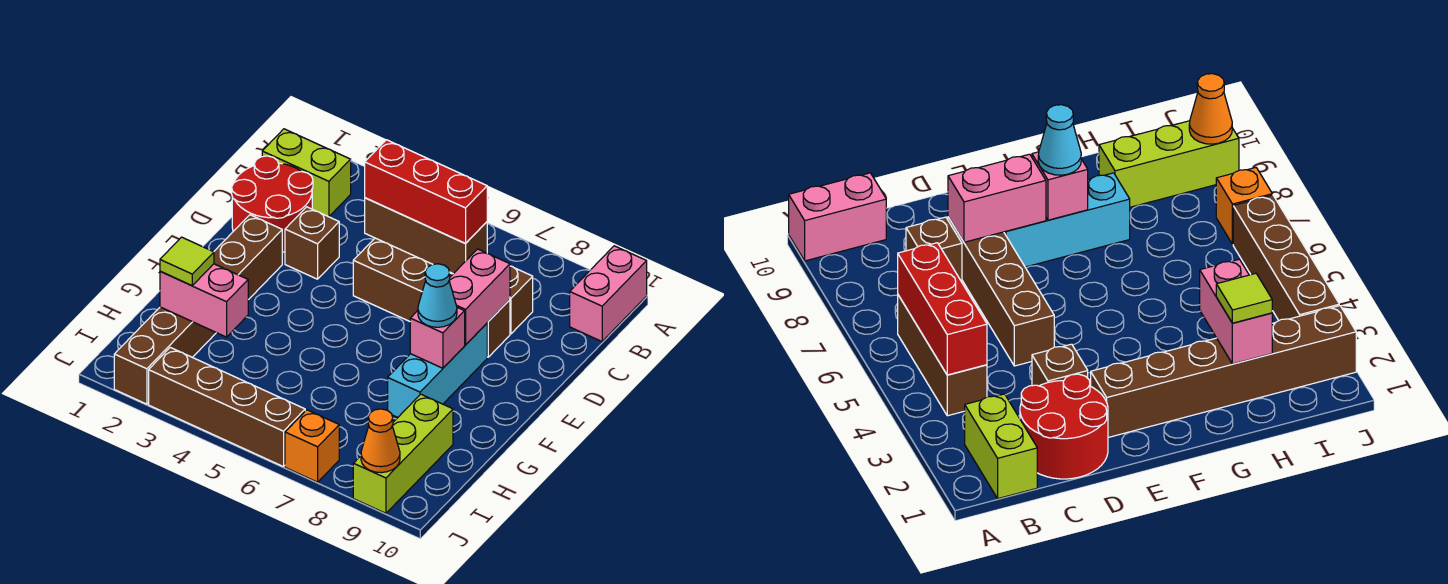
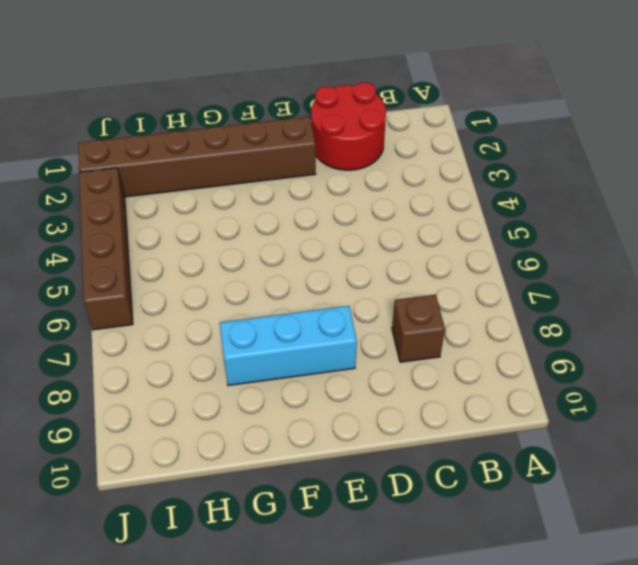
none -> pink 1x2 brick [570,246,647,341]
none -> lime 1x2 brick [262,129,351,217]
none -> brown 1x3 brick [365,198,487,274]

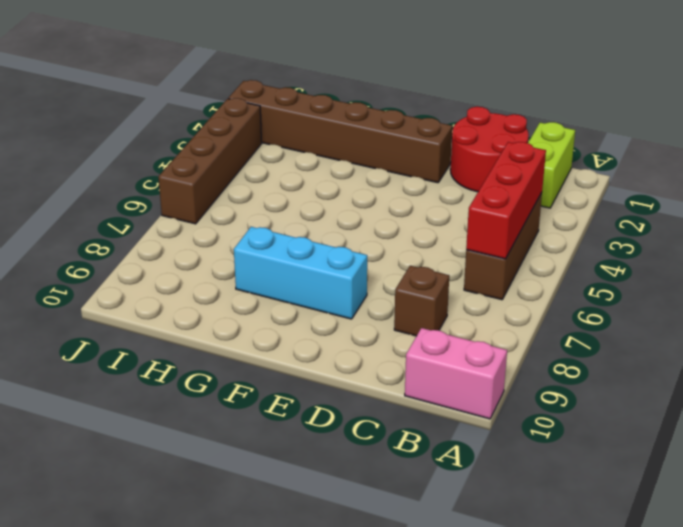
none -> brown 1x1 brick [285,207,339,279]
none -> brown 1x4 brick [353,238,510,357]
none -> lime 1x3 brick [353,394,453,513]

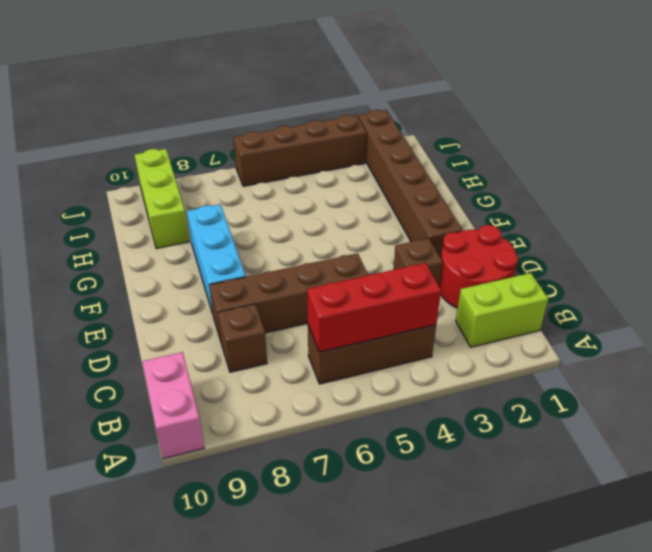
none -> orange 1x1 brick [285,410,339,482]
none -> pink 1x2 brick [449,249,510,345]
none -> pink 1x1 brick [410,307,465,368]

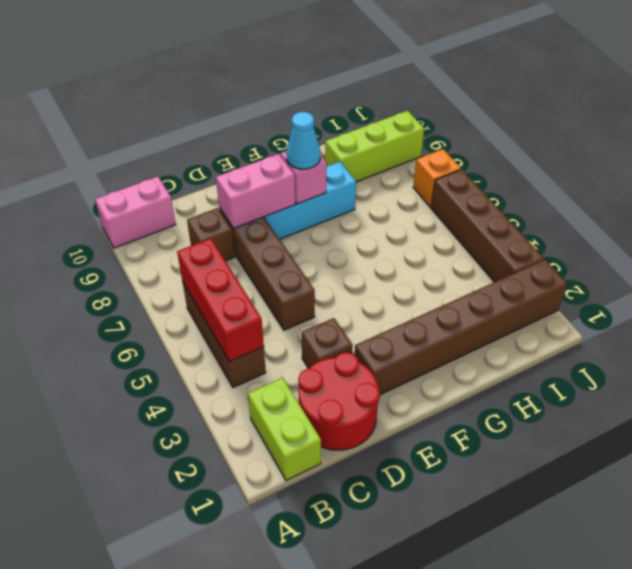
none -> pink 1x2 brick [160,264,248,337]
none -> orange 1x1 cone [361,409,400,473]
none -> lime 1x1 tile [160,237,214,286]

